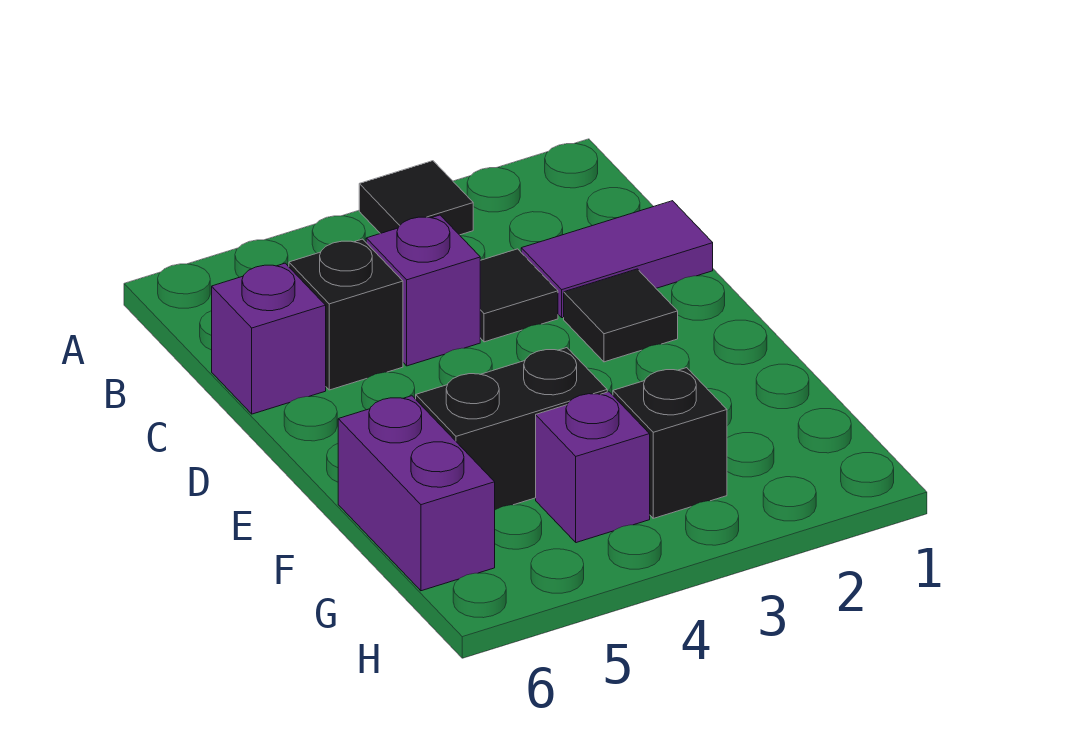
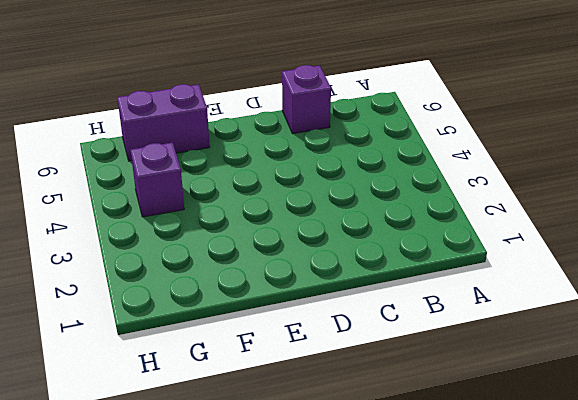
none -> black 1x1 tile [359,161,473,235]
none -> purple 1x2 tile [521,201,713,318]

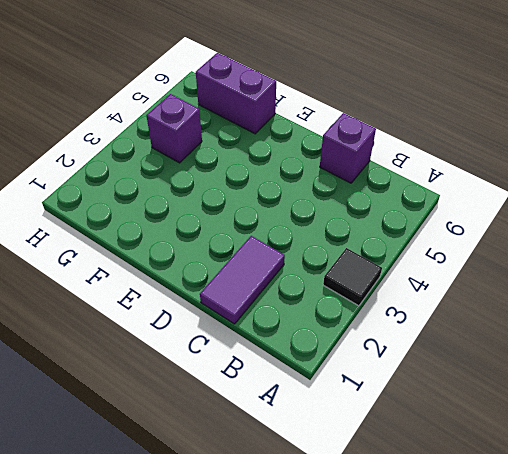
none -> black 1x1 tile [480,249,558,342]
none -> purple 1x1 brick [366,215,480,366]

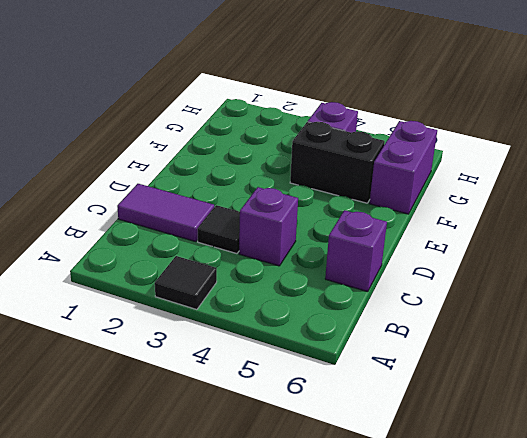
none -> black 1x1 brick [289,239,403,390]
none -> black 1x1 tile [564,269,678,362]

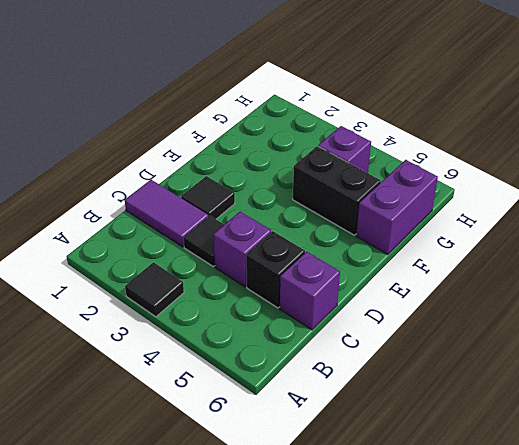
none -> black 1x1 brick [613,368,727,518]

